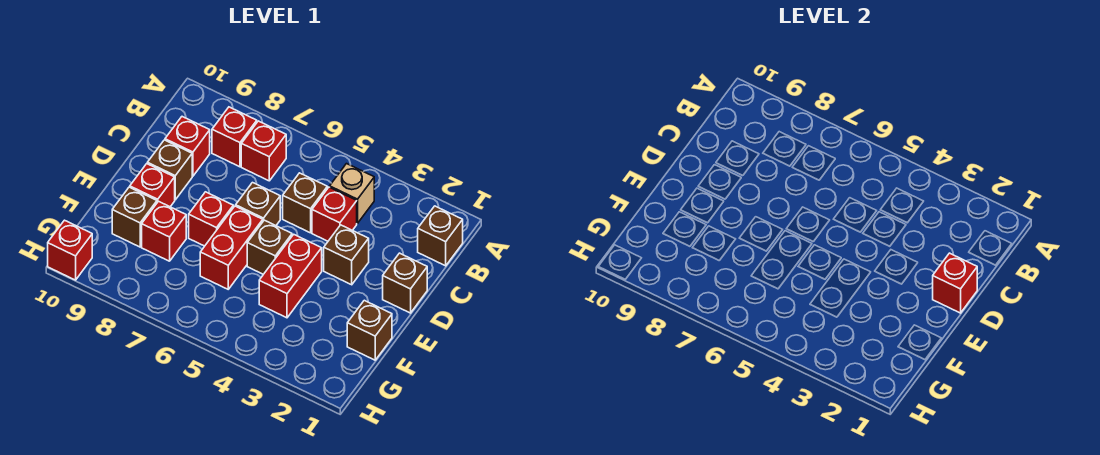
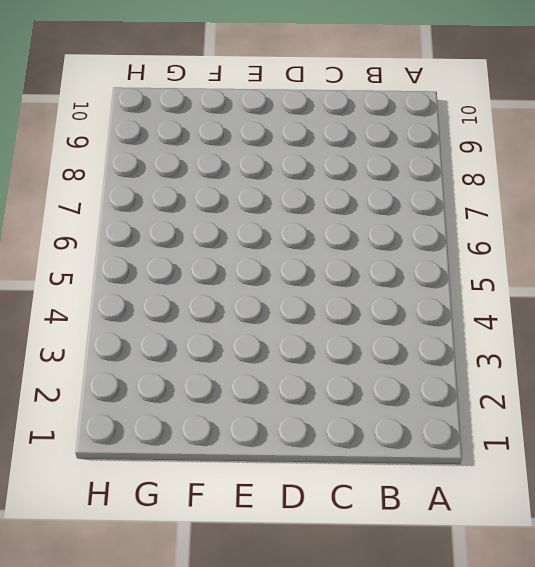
none -> brown 1x1 brick [418,206,463,266]
none -> tan 1x1 brick [330,164,374,223]
none -> red 1x1 brick [241,121,286,181]

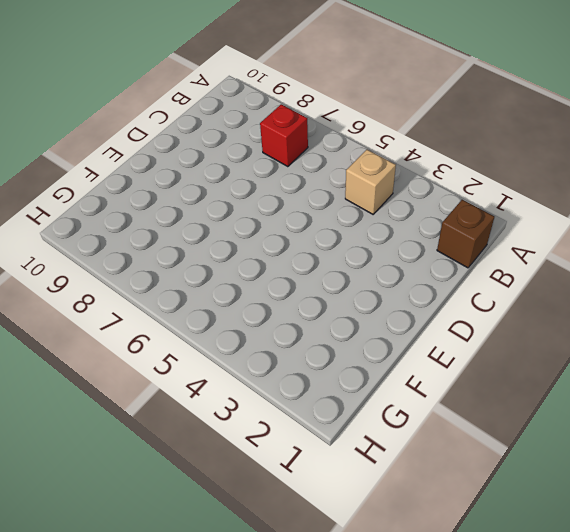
none -> red 1x1 brick [212,107,257,167]
none -> red 1x1 brick [312,187,357,241]
none -> brown 1x1 brick [283,173,327,233]

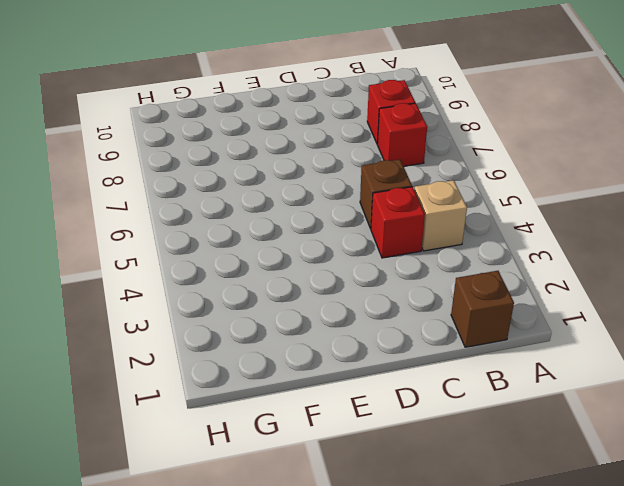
none -> red 1x1 brick [165,117,210,176]
none -> brown 1x1 brick [383,253,427,313]
none -> brown 1x1 brick [324,225,369,285]

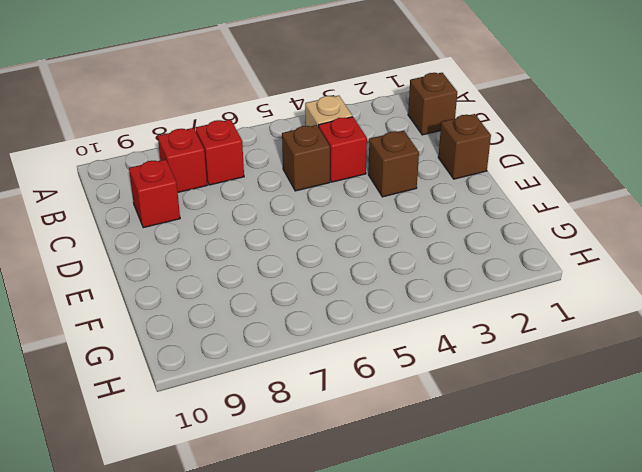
none -> brown 1x1 brick [236,183,280,226]
none -> brown 1x1 brick [147,140,192,200]
none -> red 1x2 brick [259,234,322,318]

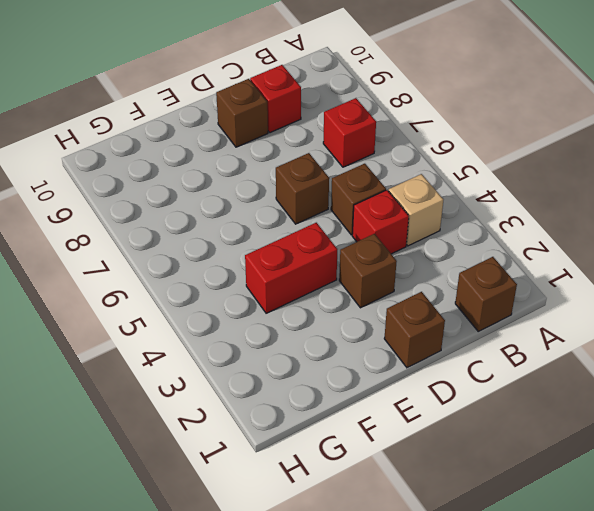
none -> red 1x1 brick [212,107,257,167]
none -> brown 1x1 brick [247,220,292,274]
none -> red 1x2 brick [200,206,263,289]

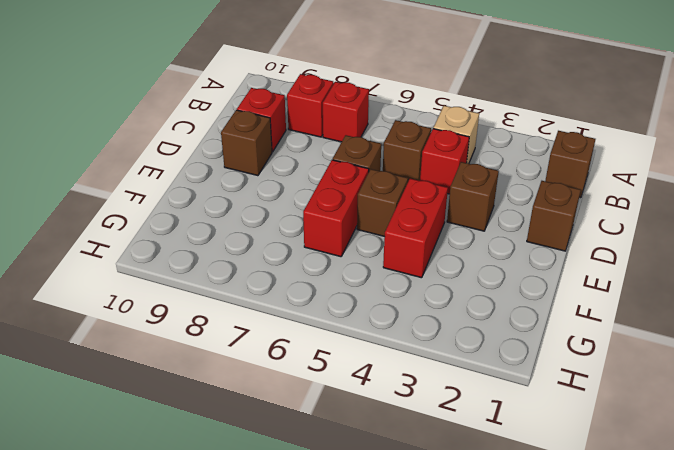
none -> red 1x1 brick [189,192,233,246]
none -> red 1x1 brick [130,164,175,207]
none -> brown 1x1 brick [347,300,392,360]

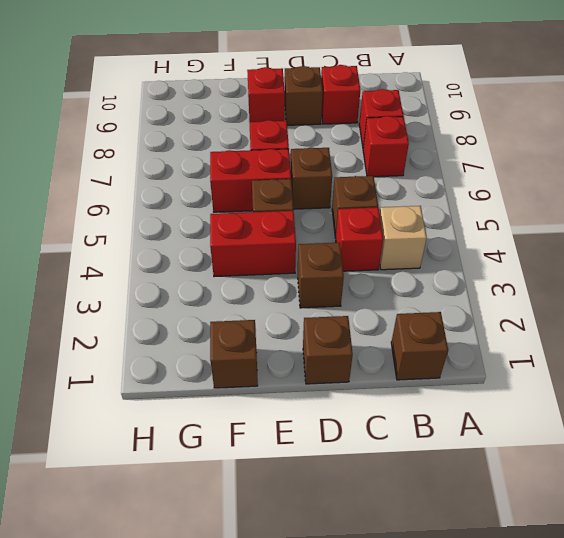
none -> red 1x1 brick [142,201,186,261]
none -> brown 1x1 brick [112,187,157,247]
none -> red 1x1 brick [48,220,92,280]

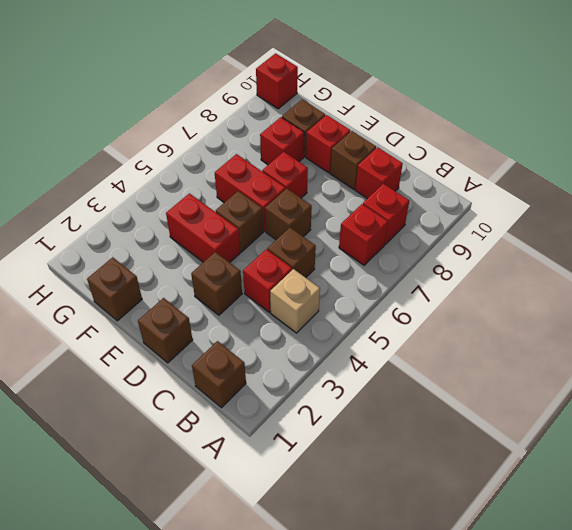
none -> red 1x1 brick [933,253,977,313]

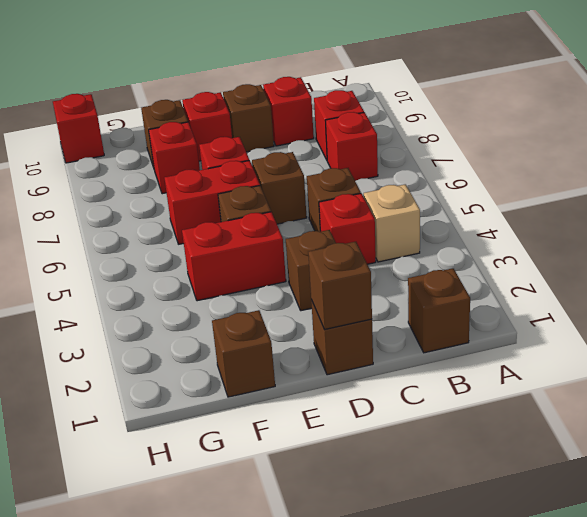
brown 1x1 brick [308,242,372,330] -> red 1x1 brick [933,253,977,313]

